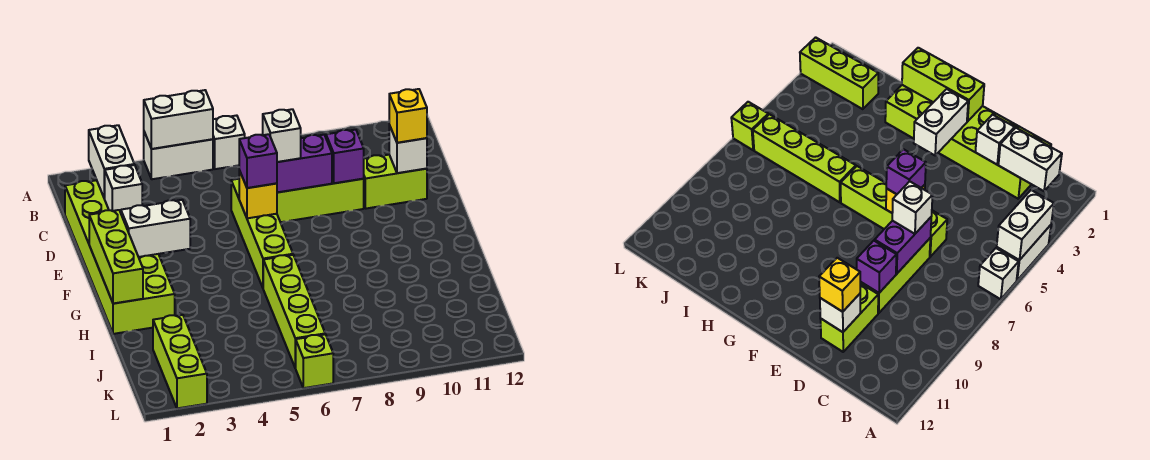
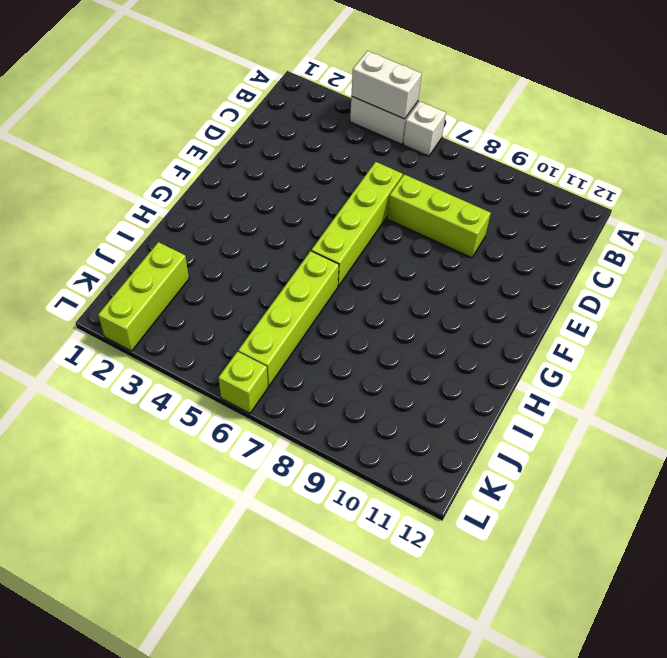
none -> lime 2x6 brick [65,180,175,334]
none -> lime 1x2 brick [364,155,427,209]
none -> white 1x2 brick [89,125,134,199]

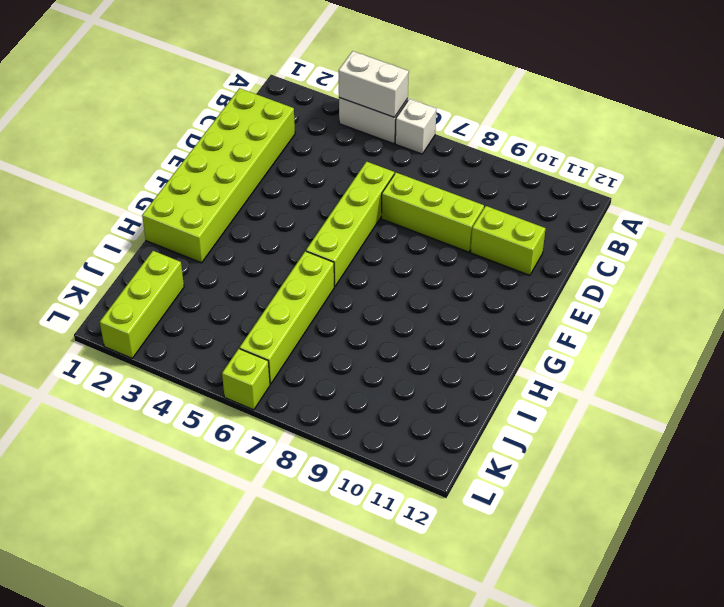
none -> white 1x2 brick [89,125,134,199]
none -> white 1x1 brick [105,165,142,213]
none -> purple 1x2 brick [277,135,332,192]

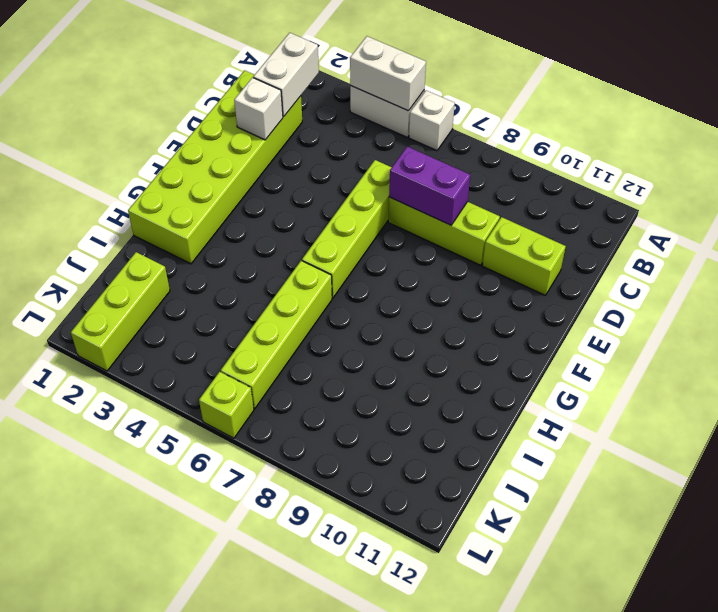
none -> purple 1x1 brick [326,130,364,183]
none -> white 1x1 brick [389,125,427,173]
none -> yellow 1x1 brick [239,170,277,218]

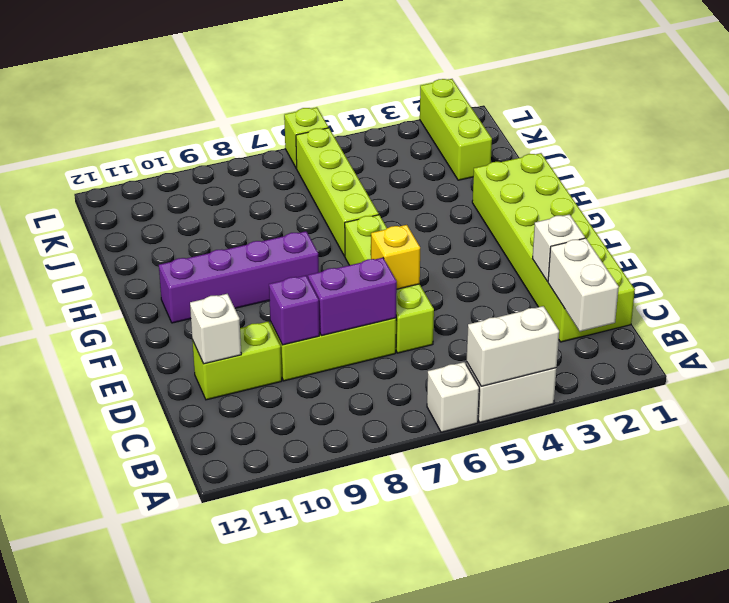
purple 1x4 brick [159,231,319,323] -> none
none -> lime 1x3 brick [89,210,143,304]
none -> white 1x2 brick [121,200,190,257]
none -> white 1x1 brick [263,109,301,162]

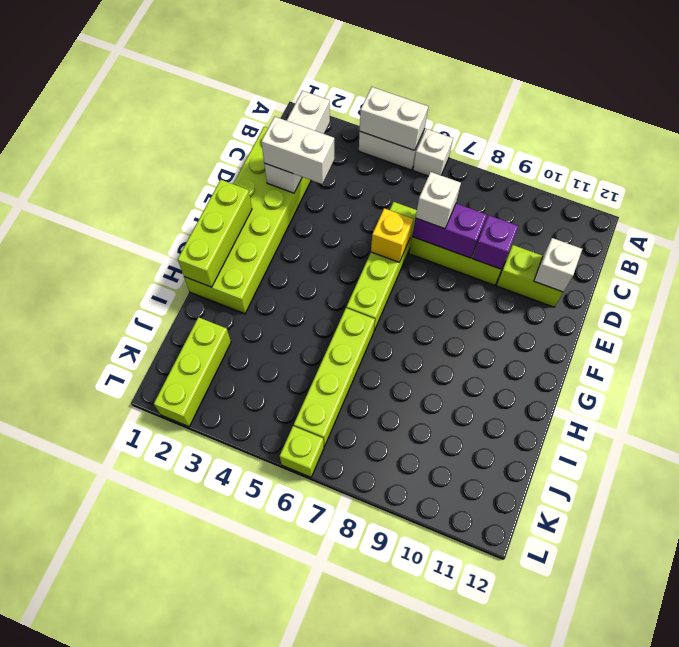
white 1x2 brick [261,117,334,184] -> white 1x2 brick moved to [121,200,190,257]
none -> yellow 1x1 brick [389,89,427,143]
none -> purple 1x1 brick [239,134,277,188]

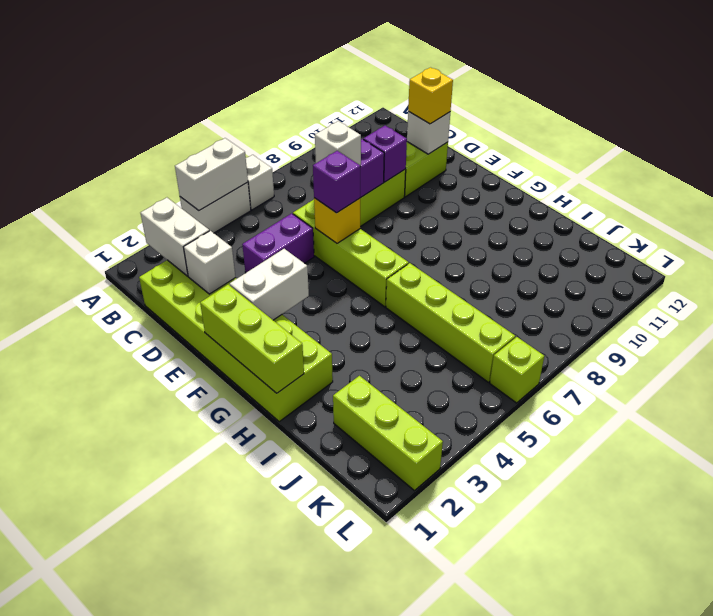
purple 1x2 brick [242,213,314,273] -> none

